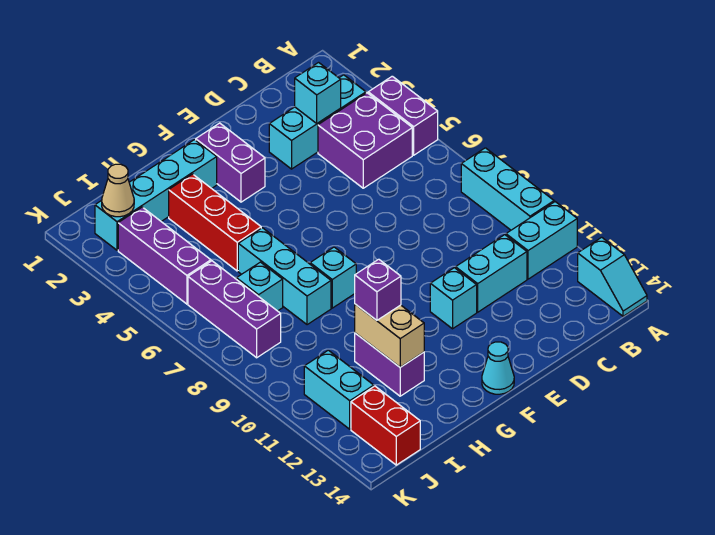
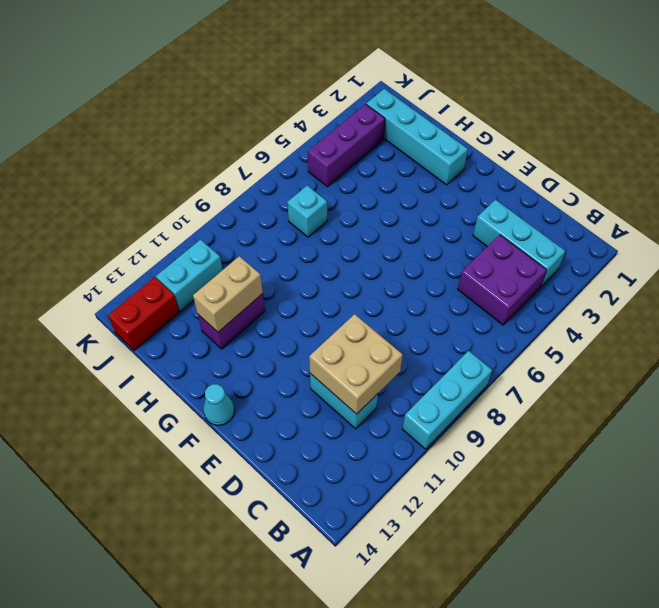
tan 2x2 brick [309,314,403,414] -> none
none -> purple 1x2 brick [368,76,438,155]
none -> cyan 1x2 brick [506,202,577,279]
none -> cyan 1x2 slope [578,237,647,316]

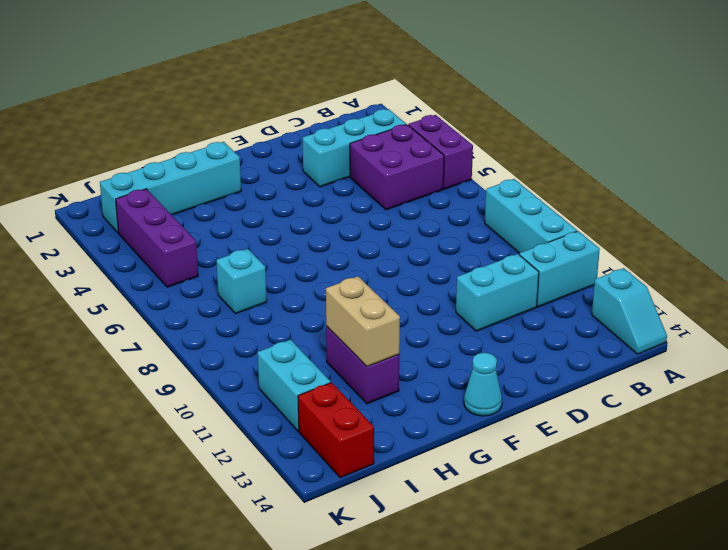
none -> cyan 1x1 brick [430,268,477,329]
none -> purple 1x2 brick [196,123,265,202]
none -> cyan 1x1 brick [310,247,356,308]

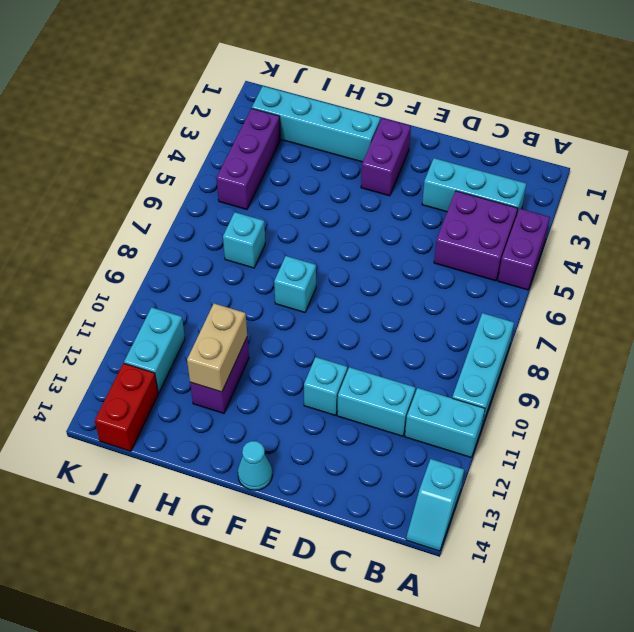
none -> red 1x3 brick [169,174,261,271]
none -> cyan 1x3 brick [238,228,331,325]
none -> purple 1x3 brick [188,261,281,358]

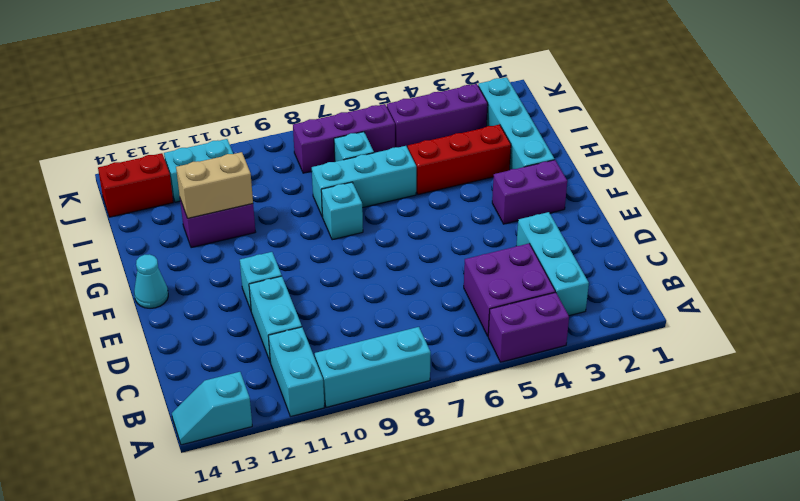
none -> cyan 1x1 brick [295,63,341,123]
none -> tan 1x1 cone [102,164,134,217]
none -> purple 1x1 brick [355,259,401,320]

